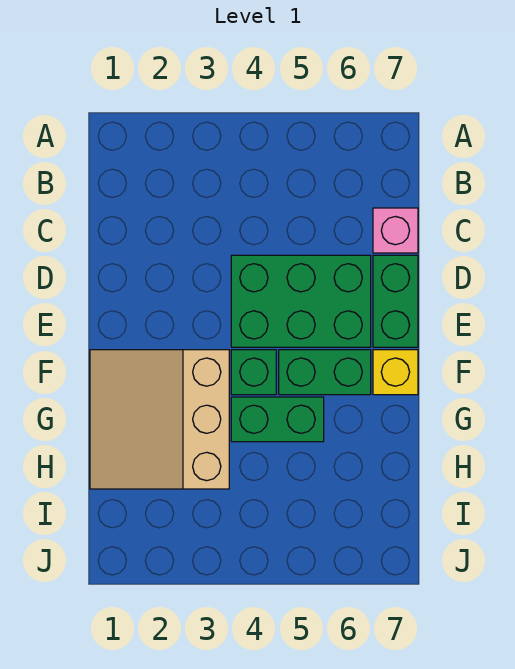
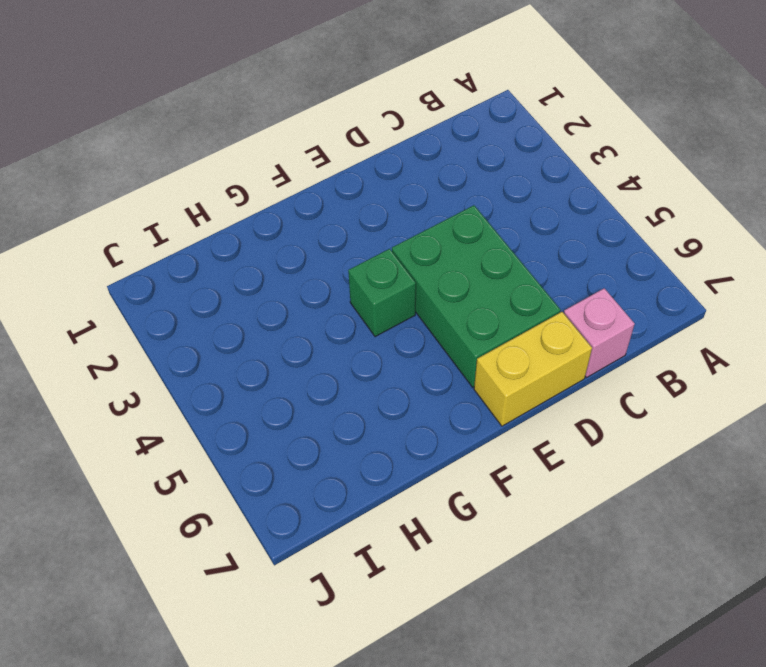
yellow 1x2 brick [474,312,592,426] -> green 1x2 brick [373,255,418,347]
none -> tan 3x3 slope [90,350,229,489]
none -> green 1x2 brick [279,350,371,395]

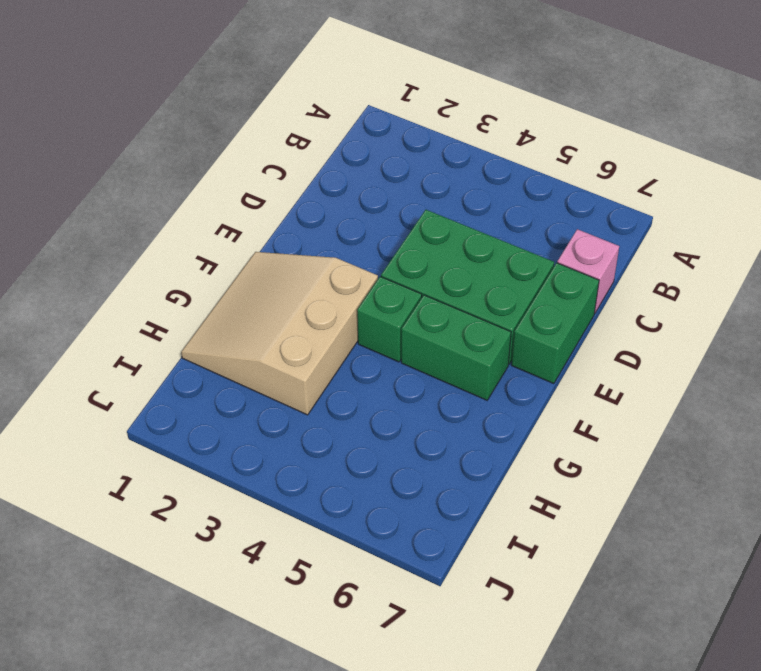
none -> yellow 1x1 brick [373,350,418,395]
none -> green 1x2 brick [231,397,324,442]

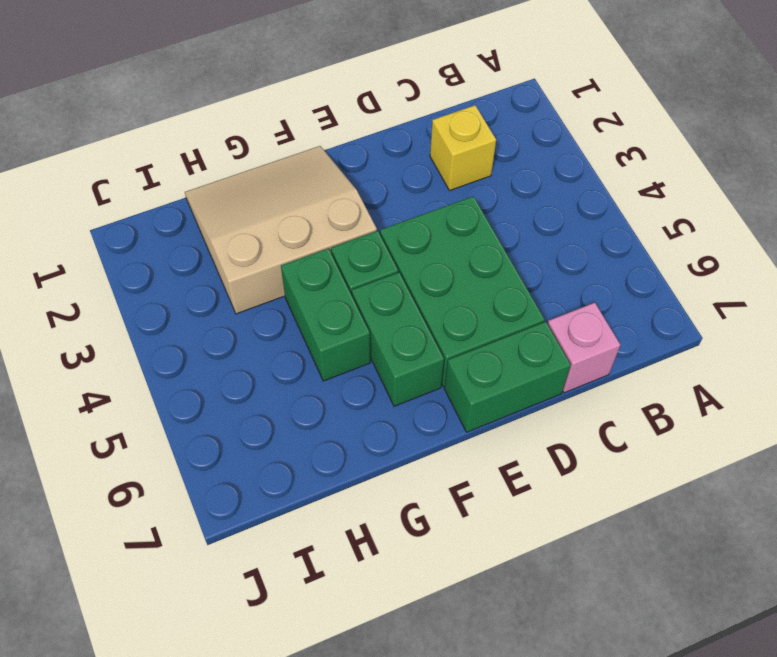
yellow 1x1 brick [430,105,496,191] -> yellow 1x1 brick moved to [373,350,418,395]

